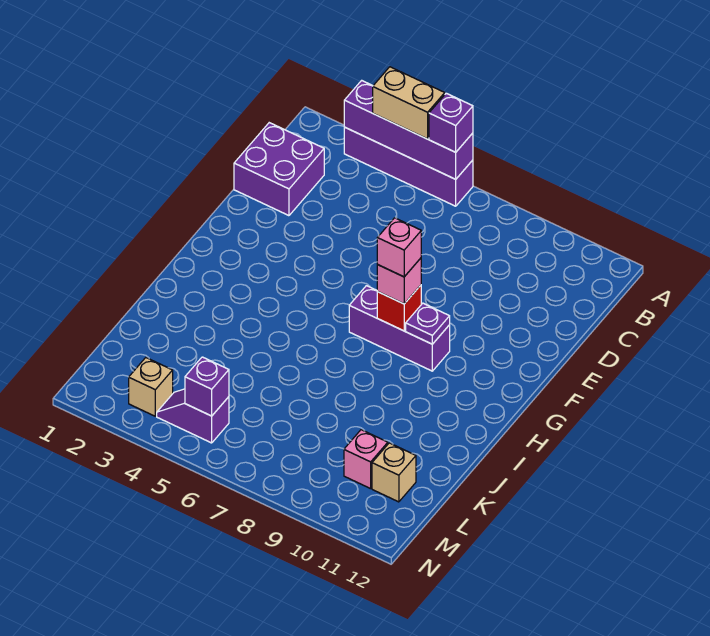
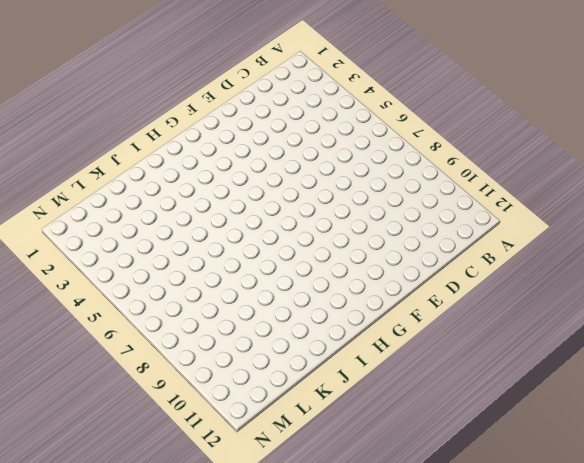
none -> purple 1x4 brick [344,127,473,206]
none -> purple 2x2 brick [234,123,324,216]
none -> purple 1x3 brick [349,286,450,371]

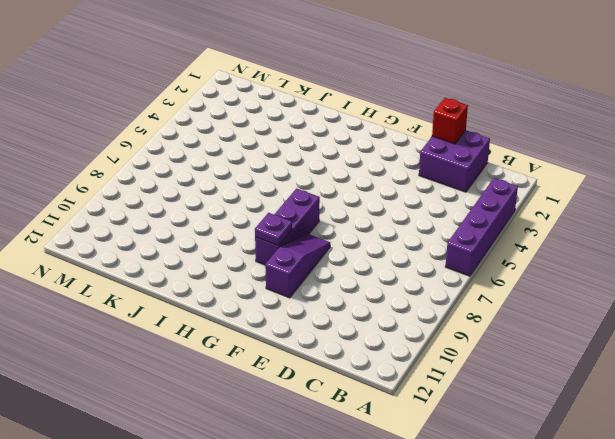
red 1x1 brick [432,98,468,144] -> red 1x1 brick moved to [377,285,421,331]
purple 1x3 slope [265,234,330,298] -> none
none -> pink 1x1 brick [344,430,388,489]
none -> tan 1x1 brick [372,443,416,502]
none -> tan 1x1 brick [129,358,173,416]

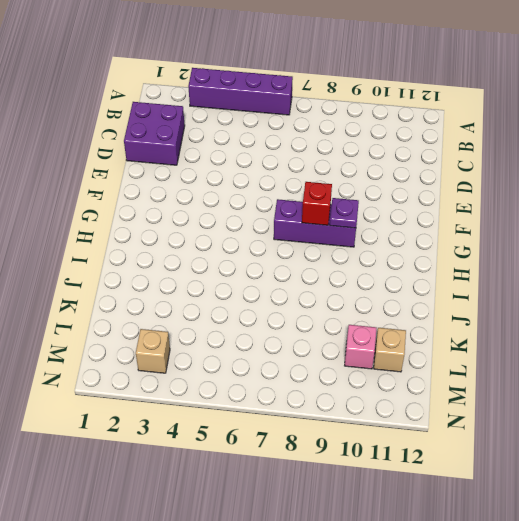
none -> purple 1x2 slope [157,389,229,443]
none -> purple 1x4 brick [344,80,473,179]
none -> purple 1x1 brick [185,357,229,416]

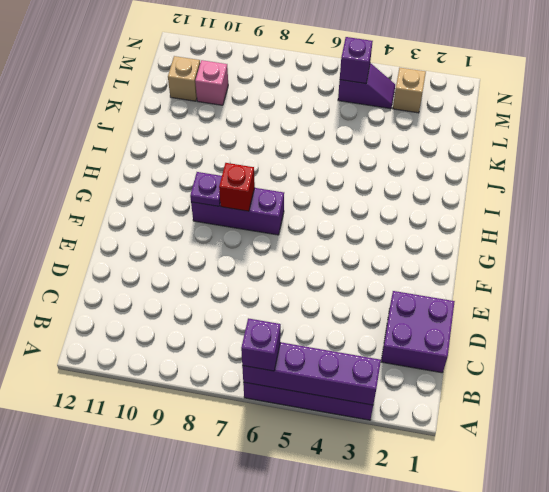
none -> tan 1x2 brick [373,67,445,139]
none -> pink 1x1 brick [377,258,421,304]
none -> pink 1x1 brick [377,218,421,277]

